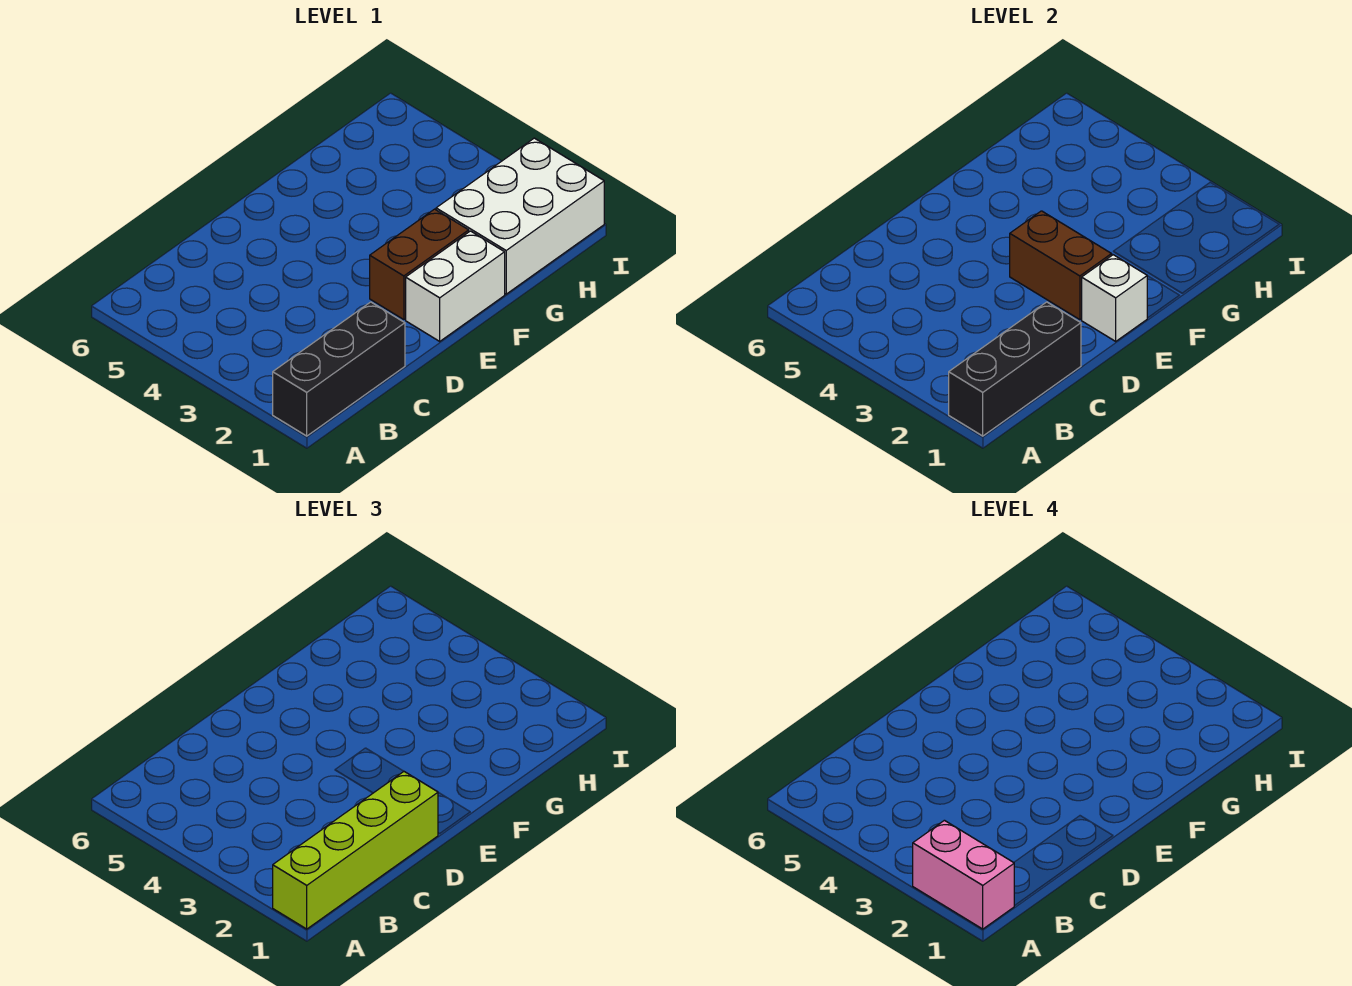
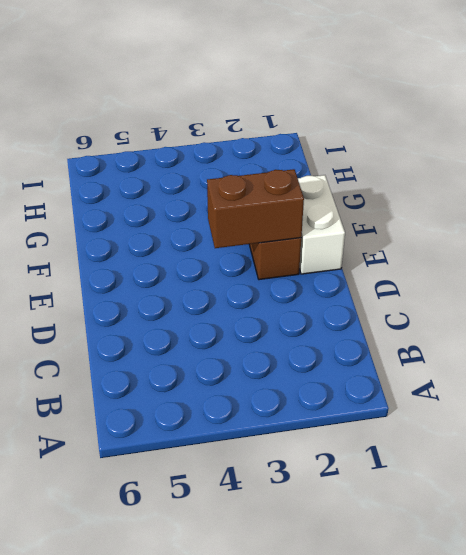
none -> black 1x3 brick [273,302,405,436]
none -> white 2x3 brick [436,138,604,294]

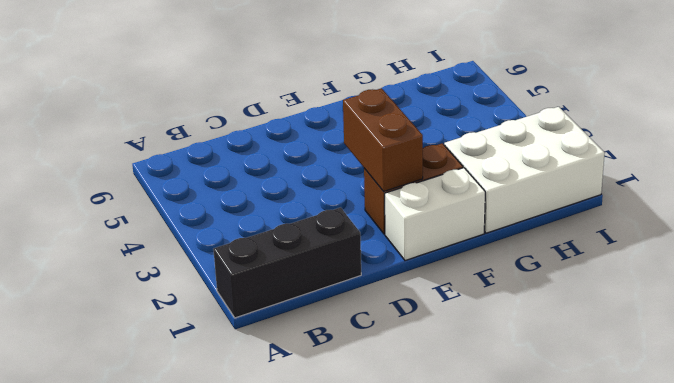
none -> black 1x3 brick [949,302,1081,436]
none -> white 1x1 brick [1082,255,1147,341]

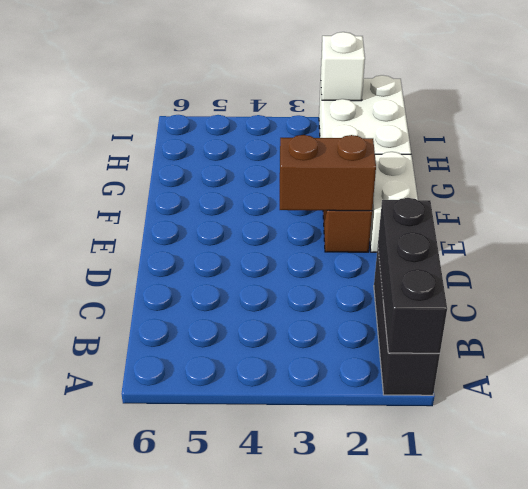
white 1x1 brick [321,32,365,101] -> white 1x1 brick moved to [1082,255,1147,341]
none -> lime 1x4 brick [273,772,438,929]
none -> pink 1x2 brick [913,820,1014,929]

